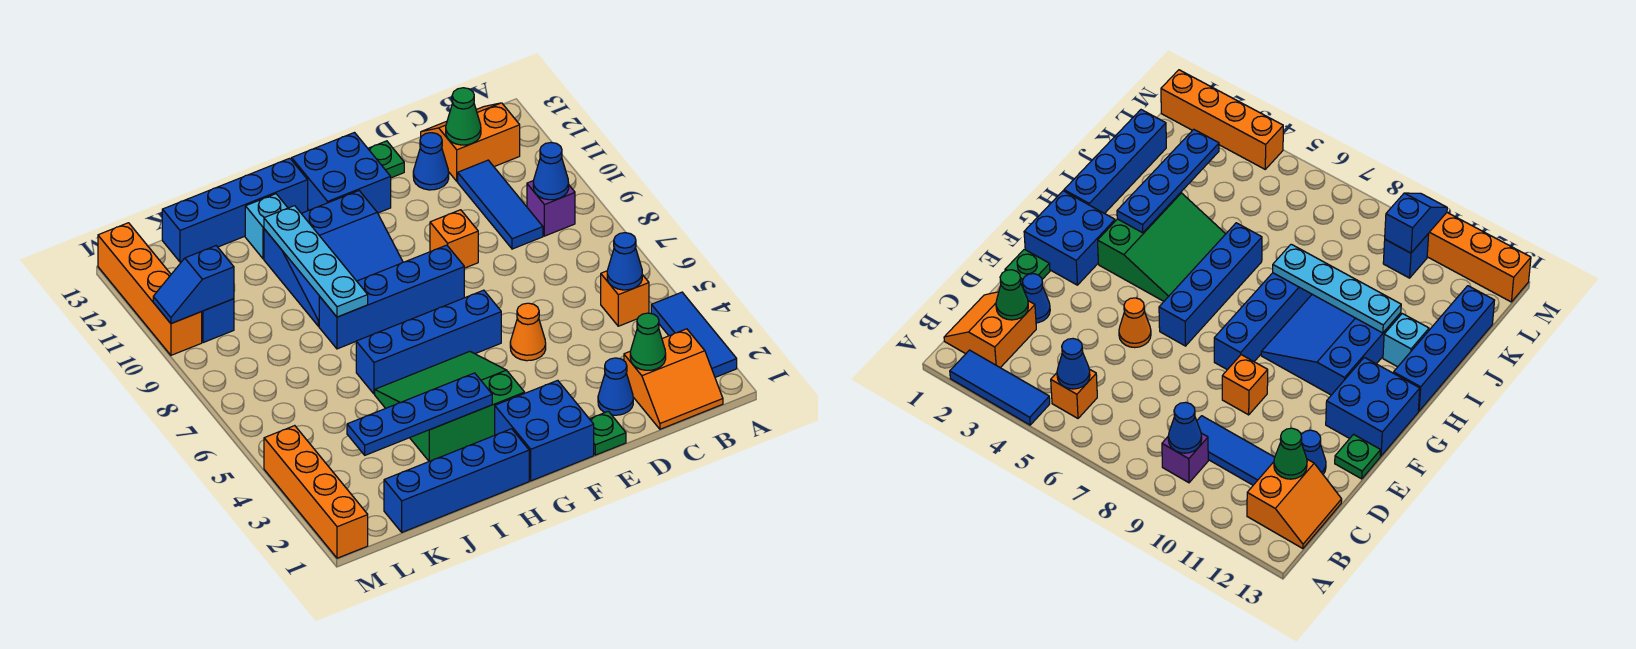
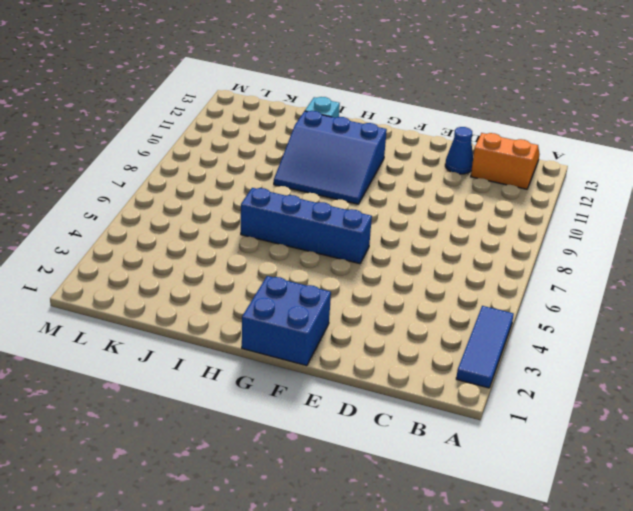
none -> orange 2x2 slope [624,329,723,429]
none -> orange 1x1 brick [601,271,649,326]
none -> purple 1x1 brick [527,181,575,236]
none -> blue 1x3 tile [458,160,543,249]

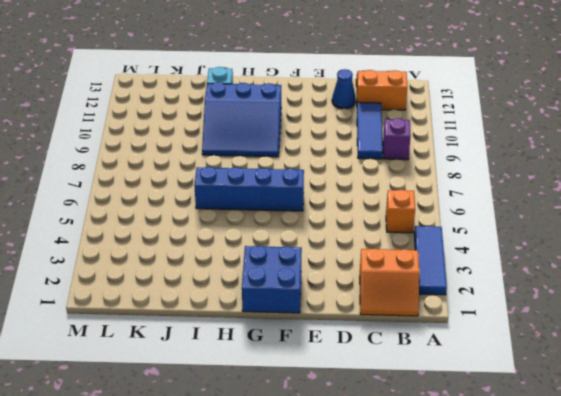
none -> blue 1x1 cone [598,358,633,415]
none -> green 1x1 plate [590,411,626,455]
none -> orange 1x1 cone [510,303,546,361]
none -> orange 1x1 brick [430,210,478,268]

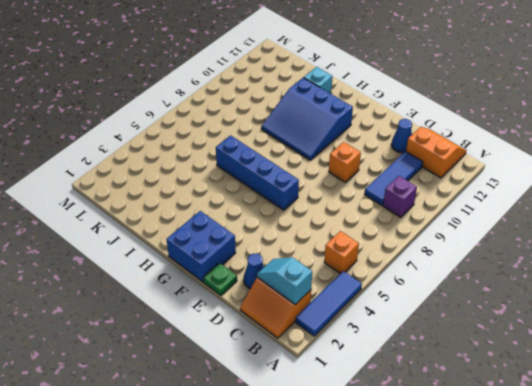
cyan 1x2 slope [257,257,312,305] -> green 1x1 cone [630,313,666,370]
none -> orange 1x1 cone [510,303,546,361]
none -> green 1x1 plate [368,141,404,178]
none -> blue 1x4 brick [319,245,464,349]
none -> blue 2x2 brick [292,133,391,213]

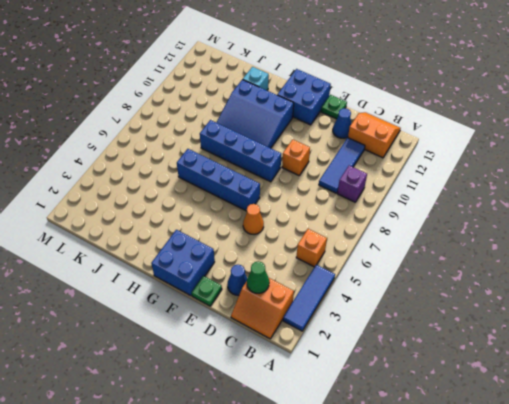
none -> green 3x3 slope [375,352,525,461]
none -> blue 1x4 brick [384,429,529,532]
none -> blue 1x4 brick [162,158,308,262]
none -> blue 1x1 brick [202,299,234,343]

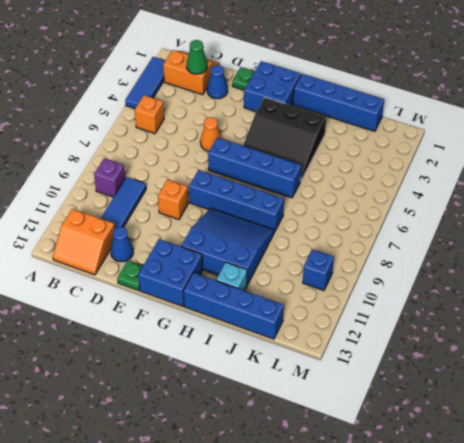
black 3x3 slope [243,97,326,180] -> green 3x3 slope [375,352,525,461]
none -> orange 1x4 brick [264,426,368,558]
none -> orange 1x4 brick [98,223,202,355]
none -> blue 1x1 cone [607,233,642,290]
none -> blue 1x1 cone [533,143,569,200]

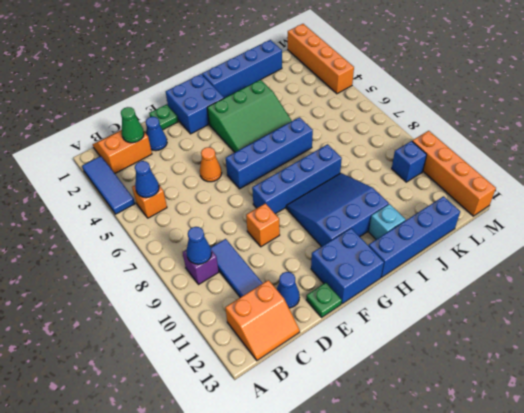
none -> green 1x1 cone [446,88,481,145]
none -> blue 1x4 plate [347,373,492,455]
none -> cyan 1x4 plate [264,206,368,317]
none -> blue 1x2 slope [153,246,234,324]

